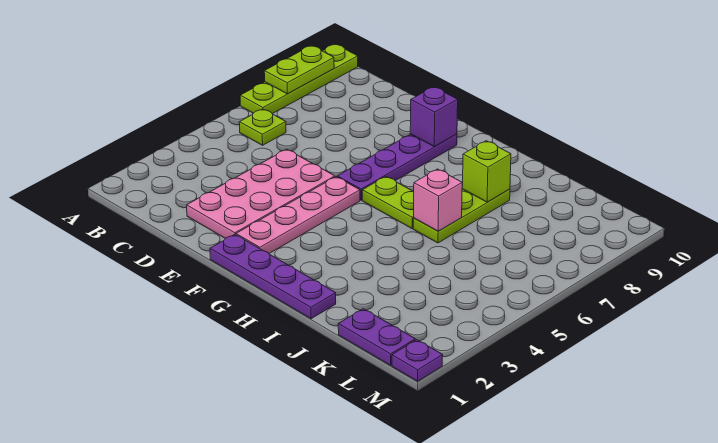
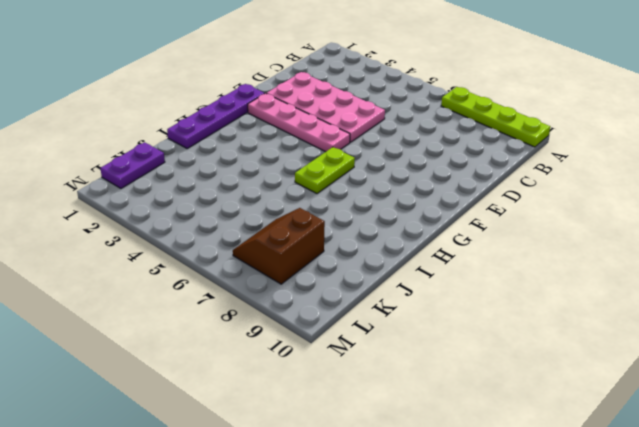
brown 2x2 slope [233,208,325,284] -> none
none -> lime 1x1 plate [239,109,286,145]
none -> purple 1x4 plate [337,134,457,200]
none -> lime 1x3 plate [413,189,510,243]

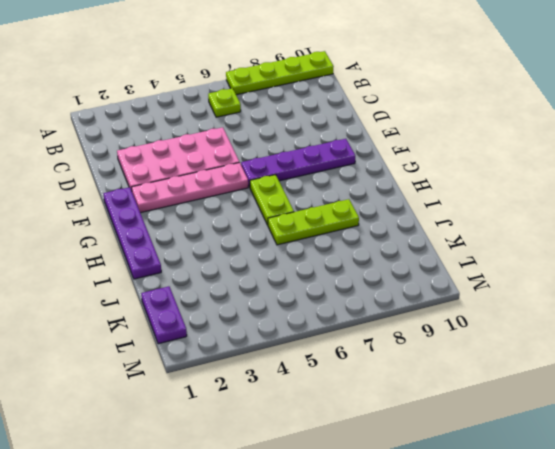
none -> purple 1x1 plate [392,340,443,381]
none -> lime 1x2 plate [264,45,334,94]
none -> purple 1x1 brick [410,87,458,147]

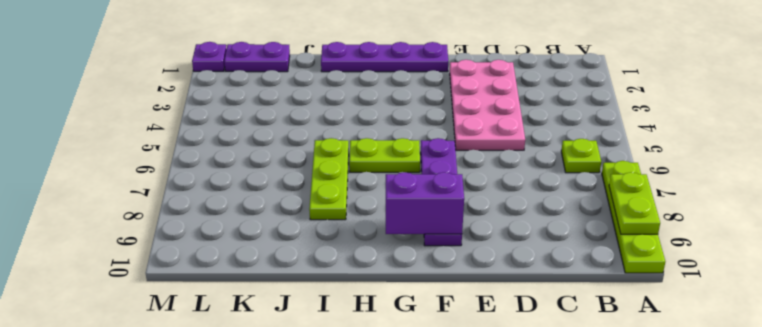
purple 1x2 brick [386,172,464,234] -> purple 1x1 brick [410,87,458,147]
none -> pink 1x4 plate [236,177,360,253]
none -> pink 1x1 brick [413,169,462,231]
none -> lime 1x1 brick [462,141,511,202]

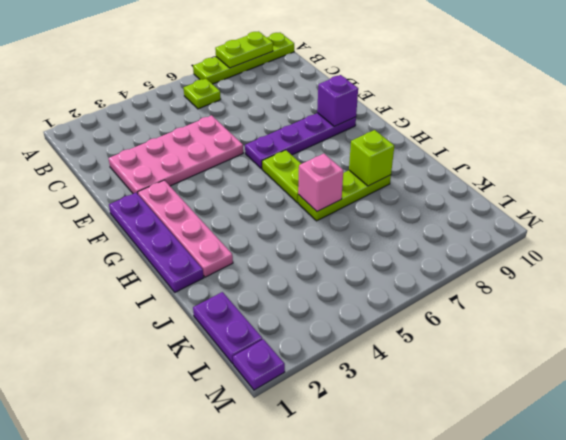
pink 1x4 plate [138,180,233,277] -> pink 1x4 plate turned to [236,177,360,253]

